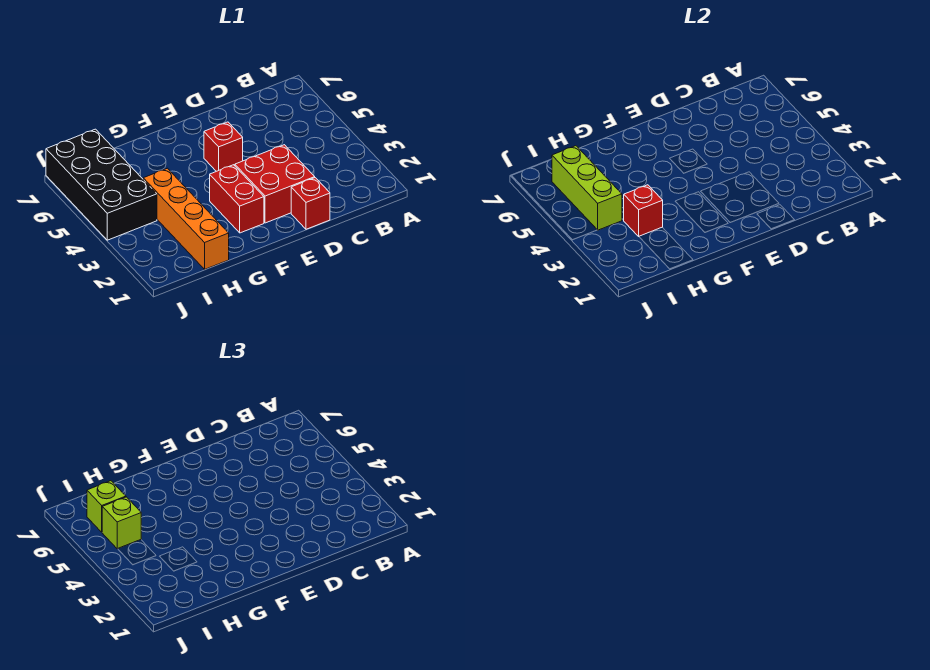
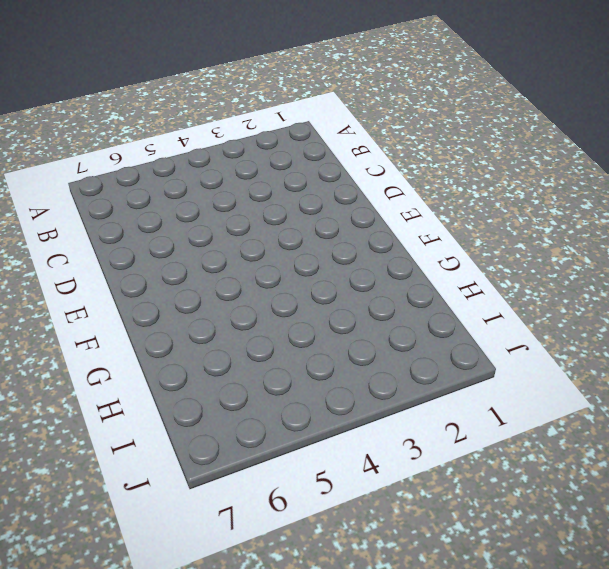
none -> red 1x1 brick [291,178,330,229]
none -> red 2x2 brick [235,145,315,223]

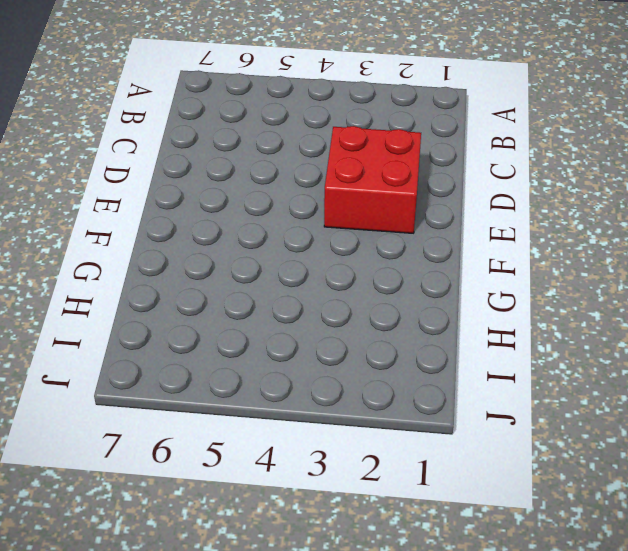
none -> red 1x1 brick [291,178,330,229]
none -> red 1x1 brick [204,122,243,171]

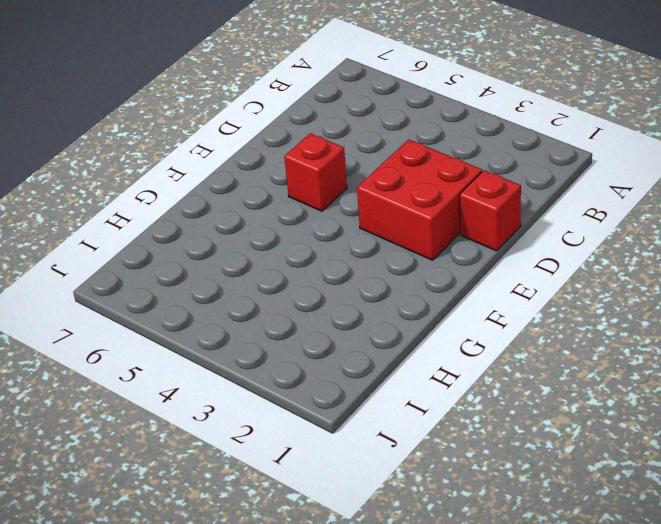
none -> red 1x2 brick [210,165,264,233]
none -> orange 1x4 brick [143,168,229,269]

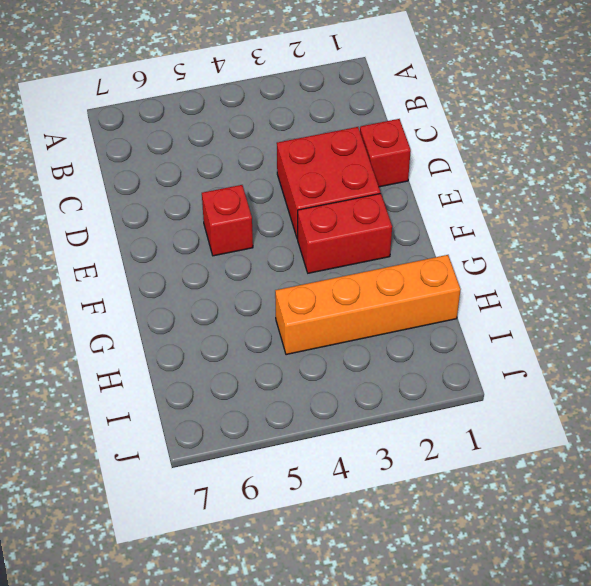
none -> black 2x4 brick [46,129,157,240]
none -> red 1x1 brick [624,185,663,236]

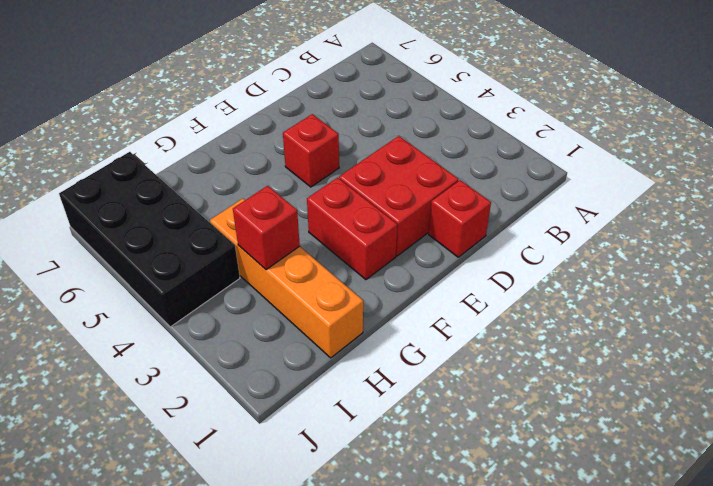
none -> lime 1x3 brick [552,146,622,230]
none -> lime 1x1 brick [102,497,141,549]

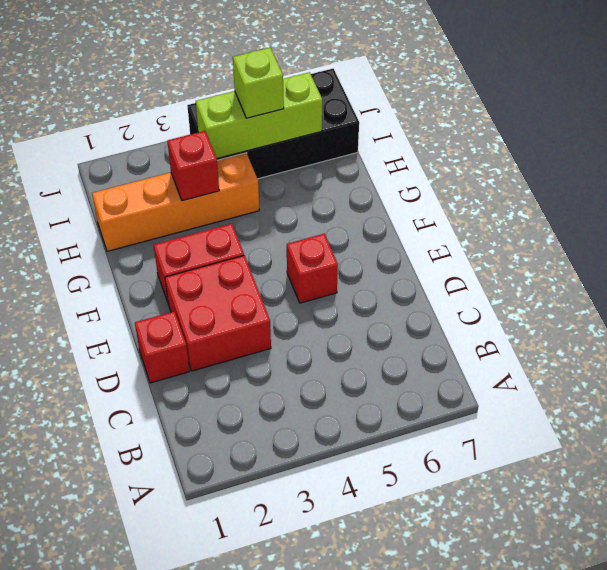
none -> lime 1x1 brick [87,481,126,532]

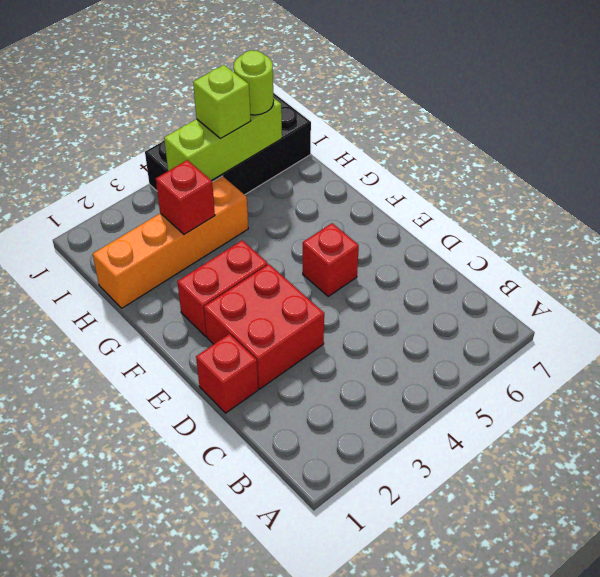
lime 1x1 round brick [234,50,274,115] -> lime 1x1 brick [87,481,126,532]

